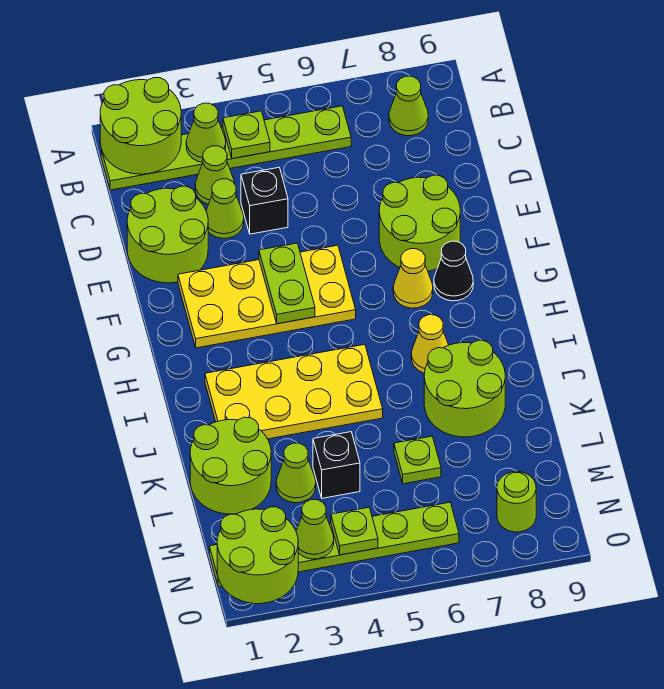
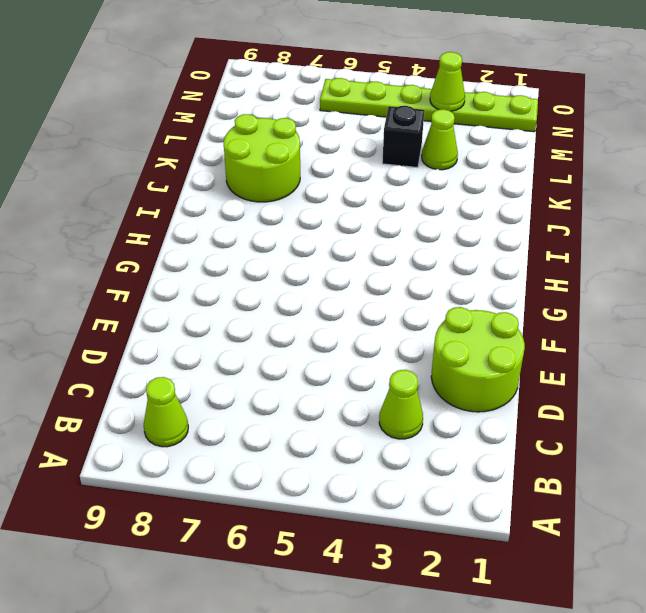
none -> lime 1x6 plate [101,106,351,190]
none -> lime 1x1 cone [206,179,244,238]
none -> black 1x1 brick [241,168,288,234]

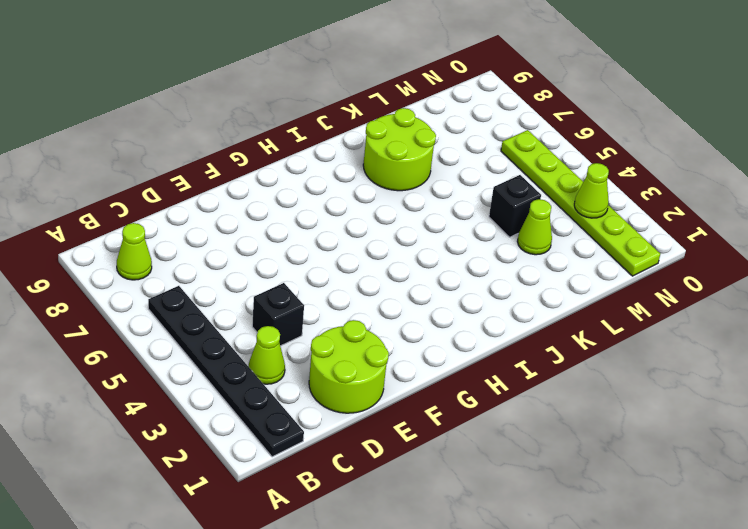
black 1x6 plate [148,286,304,457] -> lime 1x6 plate [101,106,351,190]
none -> lime 1x1 cone [206,179,244,238]
none -> lime 2x2 round brick [379,175,460,271]
none -> yellow 2x4 plate [178,245,356,348]

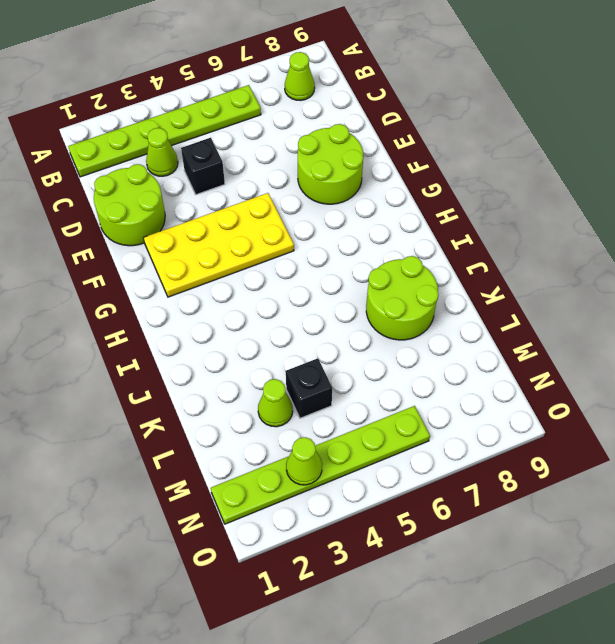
none -> lime 1x1 cone [206,179,244,238]
none -> yellow 1x1 cone [393,249,433,308]
none -> black 1x1 cone [434,241,473,301]

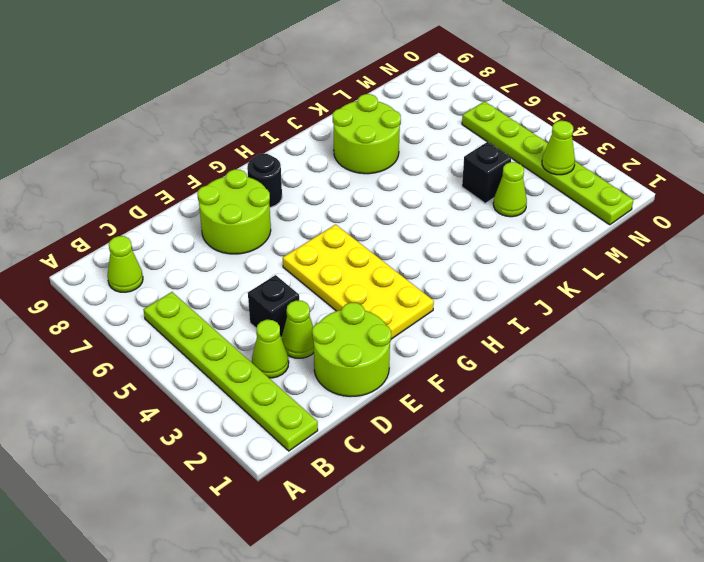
black 1x1 round brick [247,154,282,207] -> black 1x1 cone [434,241,473,301]
none -> yellow 1x1 cone [393,249,433,308]
none -> yellow 2x4 plate [205,344,383,439]
none -> yellow 1x1 cone [411,315,448,373]

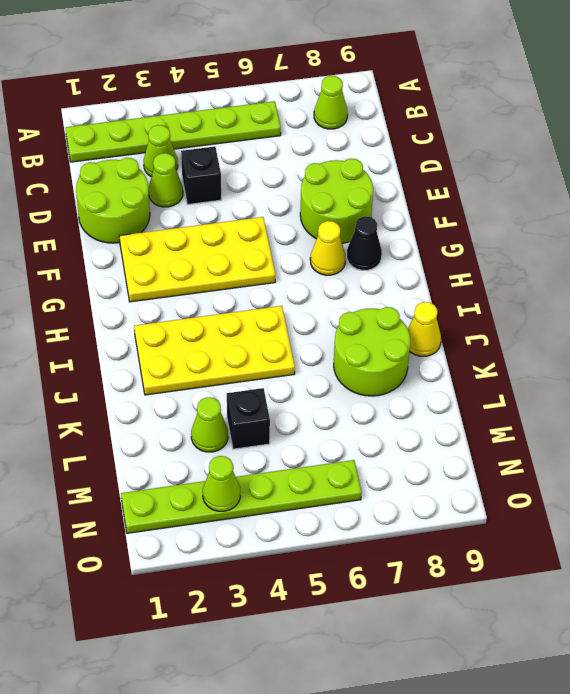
yellow 1x1 cone [408,302,441,356] -> yellow 1x1 cone moved to [411,315,448,373]
none -> lime 2x2 round brick [190,417,271,514]
none -> lime 1x1 plate [394,436,441,484]
none -> lime 1x1 round brick [497,472,536,532]

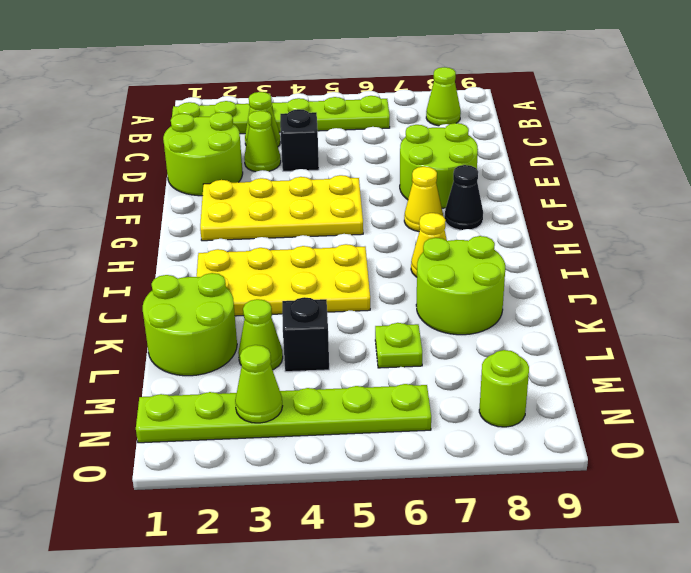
none -> lime 2x2 round brick [100,78,181,174]
none -> lime 1x1 cone [186,103,226,162]
none -> lime 1x1 plate [223,111,270,159]

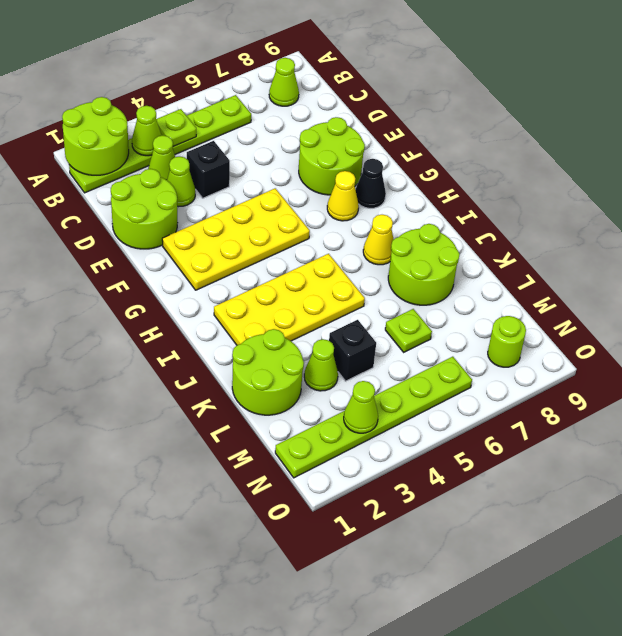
none -> lime 1x2 plate [259,243,315,324]
none -> lime 2x2 round brick [217,507,298,604]
none -> lime 1x1 plate [331,507,378,555]

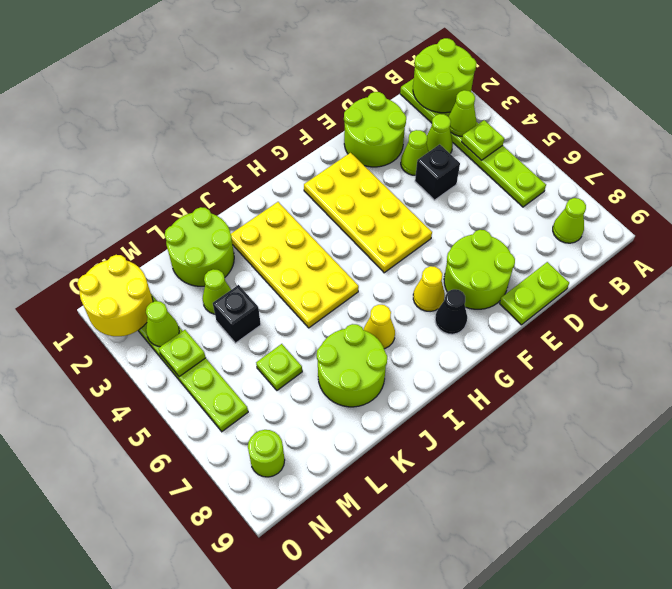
lime 1x2 plate [500,262,569,325] -> lime 1x2 plate moved to [259,243,315,324]
yellow 2x2 round brick [78,255,153,336] -> lime 2x2 round brick [217,507,298,604]

